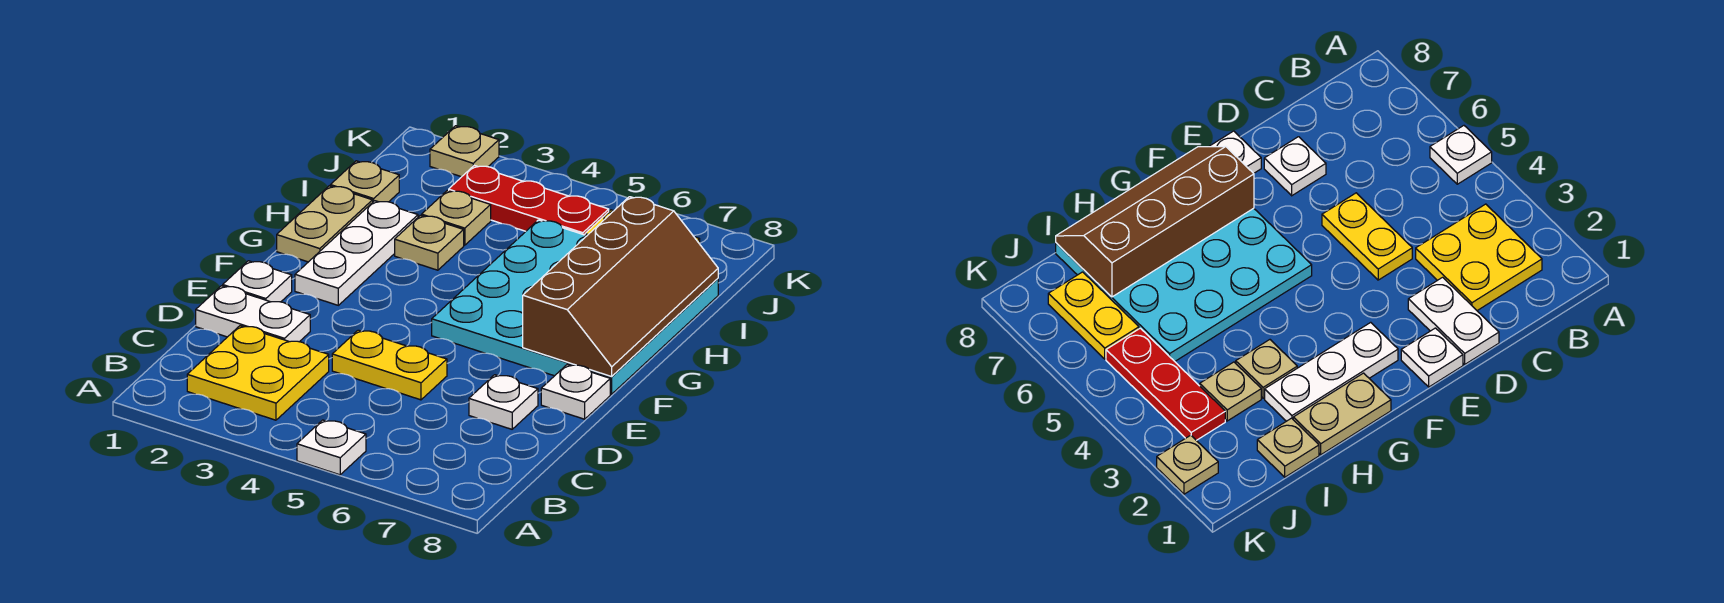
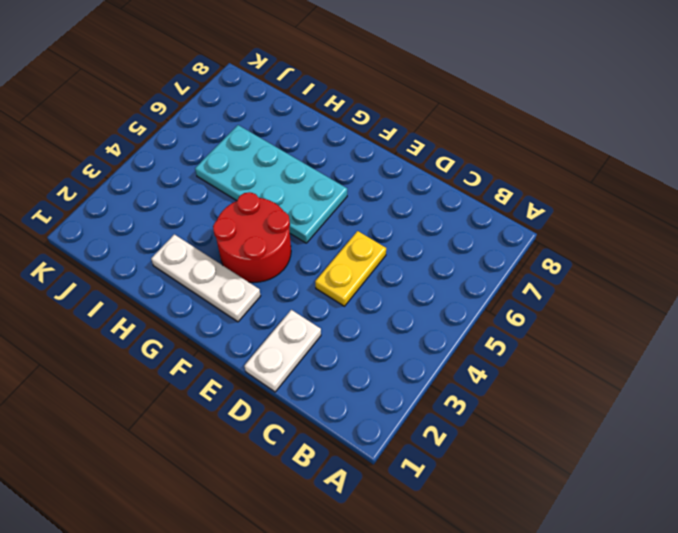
red 2x2 round brick [213,192,291,282] -> none
cyan 2x4 plate [195,125,347,243] -> cyan 4x4 plate [432,220,718,394]
none -> white 1x1 plate [297,420,366,475]
none -> yellow 2x2 plate [187,326,329,420]
none -> white 1x1 plate [469,375,538,429]

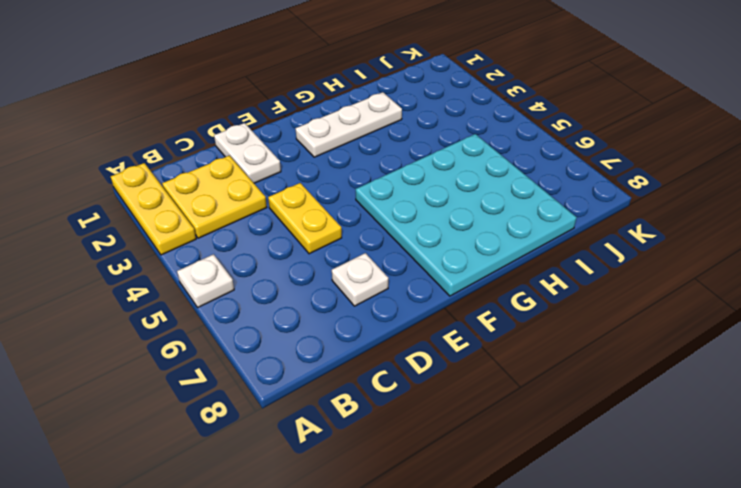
yellow 1x3 plate [111,163,196,255] -> none
none -> white 1x1 plate [223,261,292,302]
none -> white 1x1 plate [541,364,610,419]
none -> tan 1x2 plate [277,186,373,262]

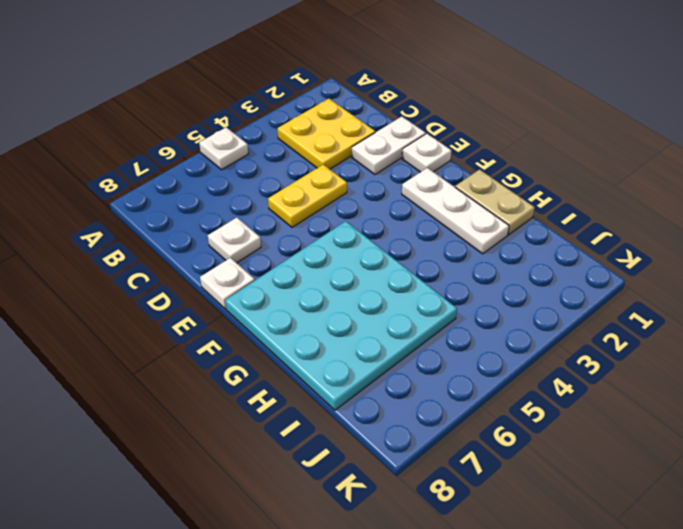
none -> tan 1x1 plate [395,215,464,270]
none -> tan 1x1 plate [330,161,399,202]
none -> tan 1x1 plate [422,190,491,245]

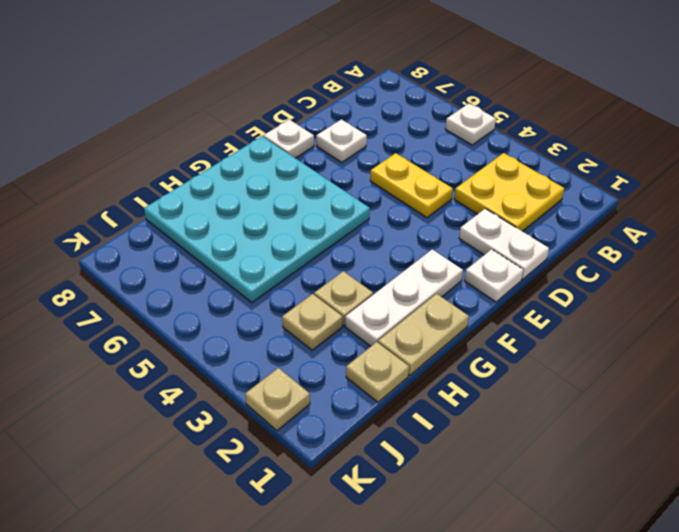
none -> red 1x3 plate [449,165,609,235]
none -> yellow 1x2 plate [1048,272,1139,359]
none -> brown 2x4 slope [523,197,718,377]

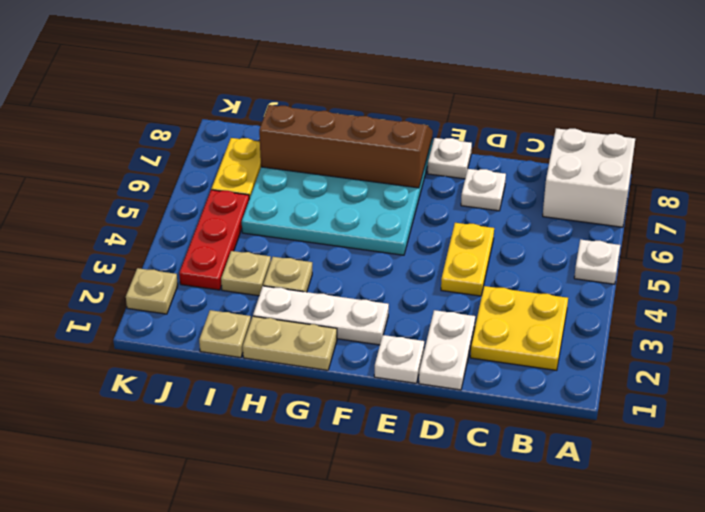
white 2x2 brick [543,128,635,227] -> none

